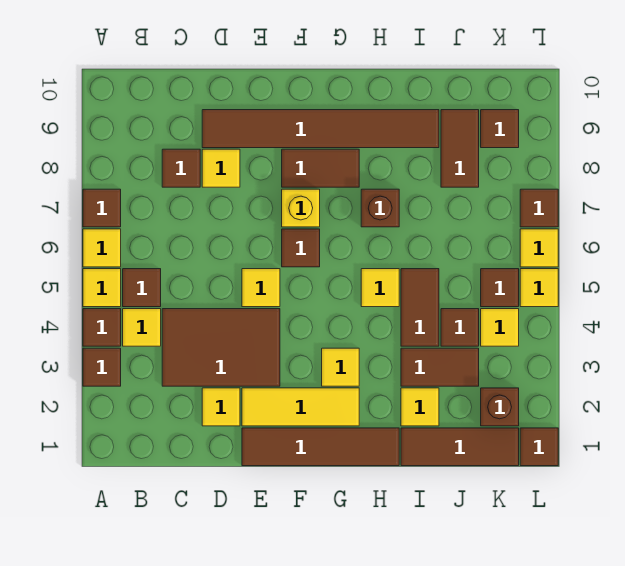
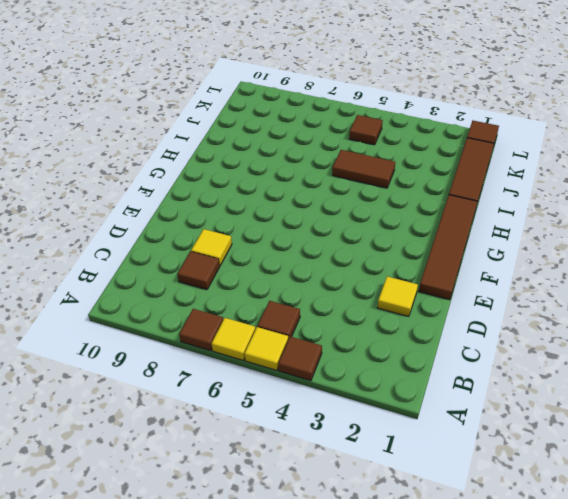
none -> brown 1x1 tile [83,348,121,386]
none -> yellow 1x1 tile [123,309,161,346]
none -> brown 2x3 tile [162,309,280,386]
none -> brown 1x6 tile [202,110,439,148]

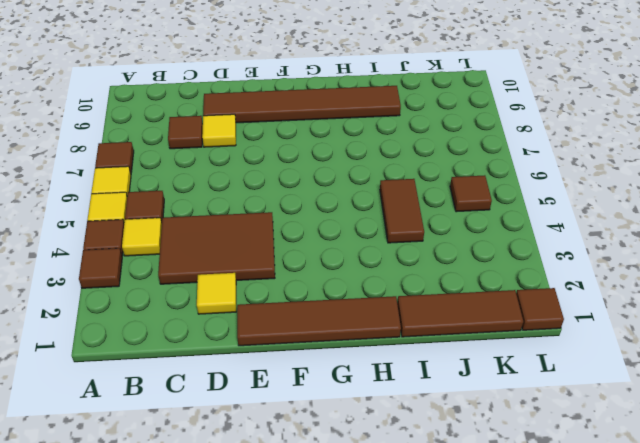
none -> yellow 1x3 tile [242,388,359,426]
none -> yellow 1x1 tile [242,269,280,307]
none -> brown 1x1 tile [282,229,320,267]
none -> yellow 1x1 brick [282,189,320,227]

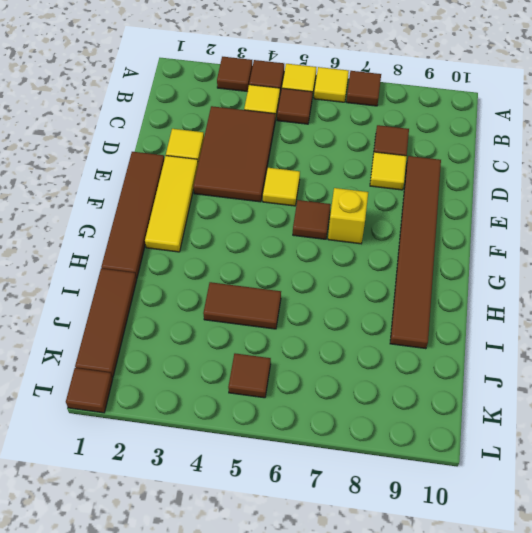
none -> brown 1x2 tile [282,149,359,187]
none -> yellow 1x1 tile [322,348,359,386]
none -> yellow 1x1 tile [361,269,399,307]
none -> brown 1x1 brick [361,189,399,227]

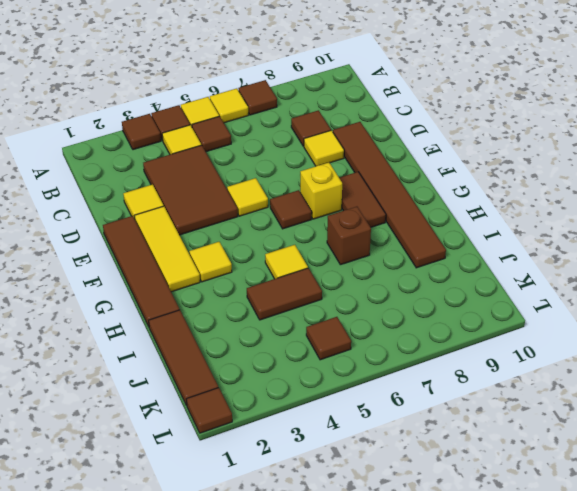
none -> yellow 1x1 tile [401,388,439,426]
none -> brown 1x2 tile [401,348,479,386]
none -> brown 1x1 tile [441,309,479,346]
none -> brown 1x2 tile [441,110,479,187]

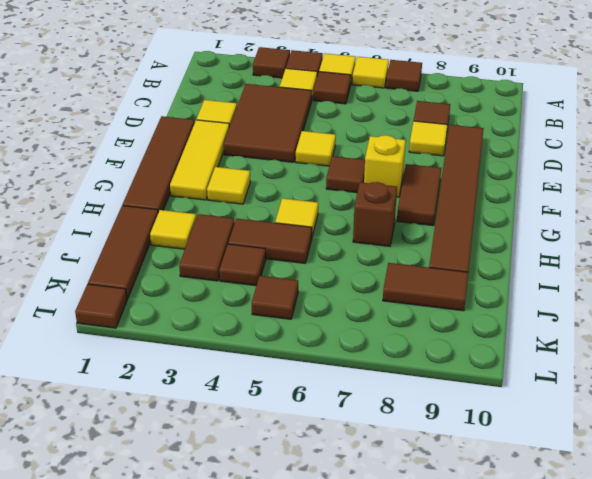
none -> brown 1x1 brick [481,388,519,426]
none -> yellow 1x1 tile [481,309,519,346]
none -> brown 1x1 tile [481,110,519,148]
none -> yellow 1x1 tile [520,269,558,307]

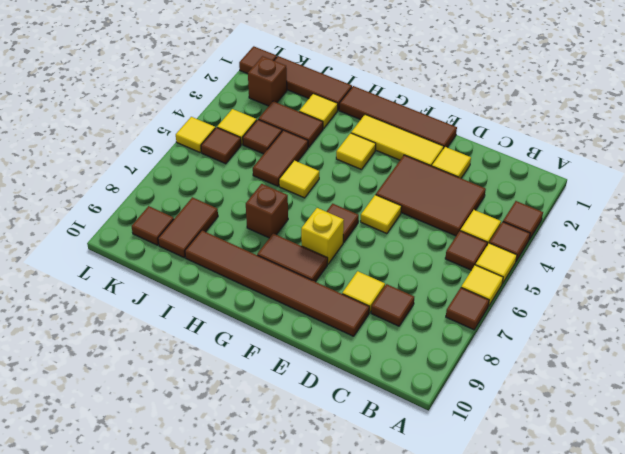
none -> yellow 1x1 tile [520,229,558,267]
none -> brown 1x1 tile [520,189,558,227]

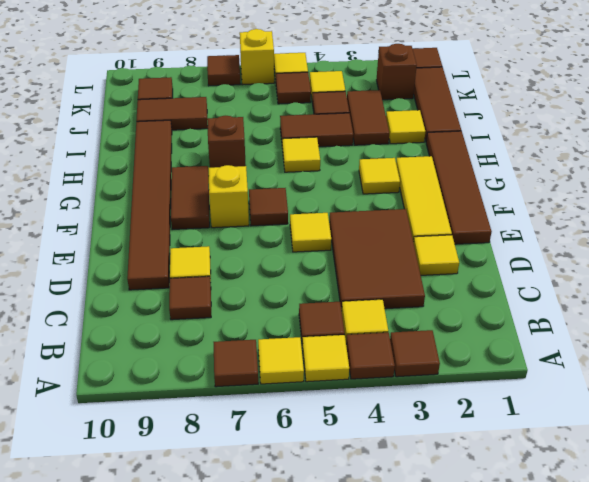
yellow 1x1 brick [240,29,274,85] -> yellow 1x1 tile [520,229,558,267]

